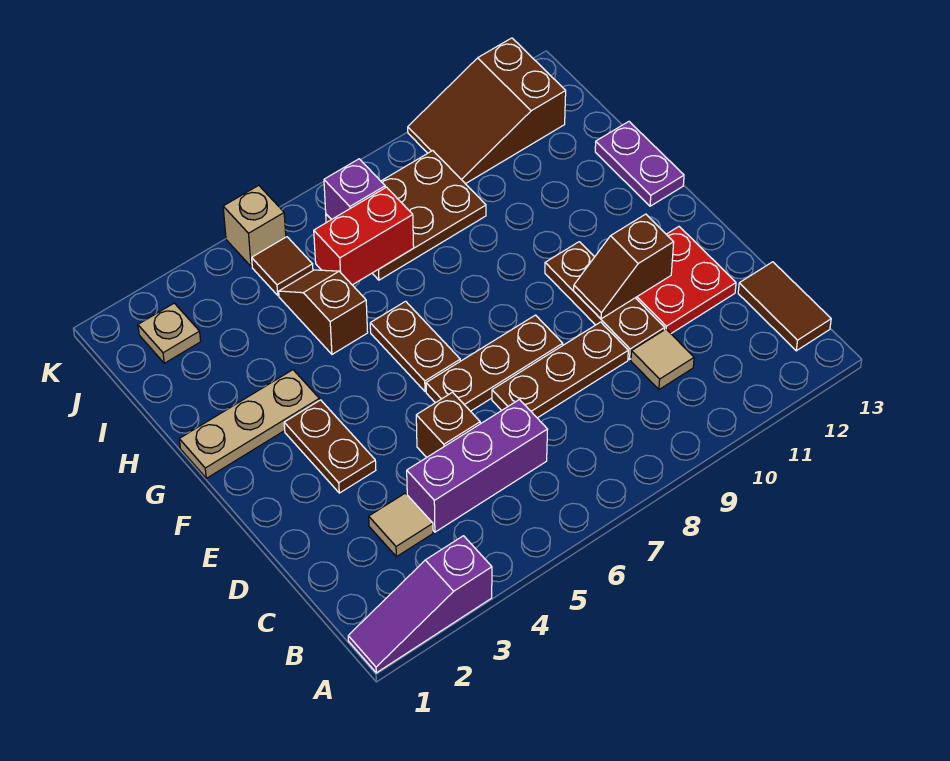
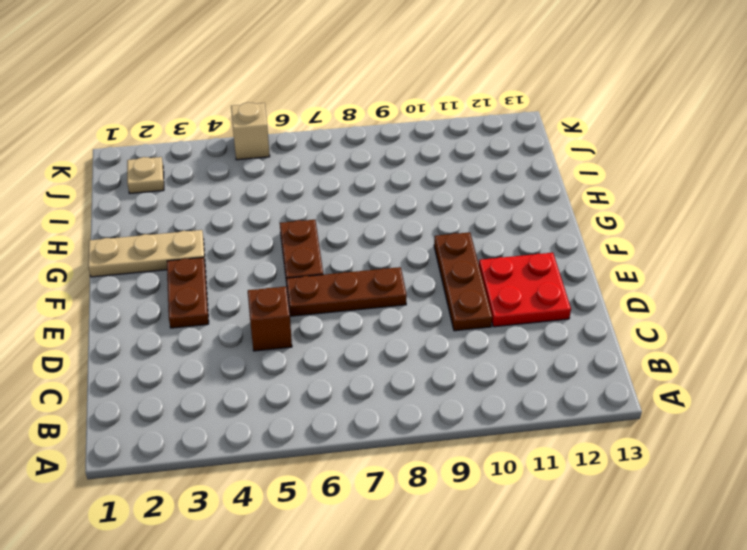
none -> purple 1x3 slope [348,536,492,673]
none -> brown 1x2 tile [738,262,831,351]
none -> tan 1x1 tile [369,493,433,557]

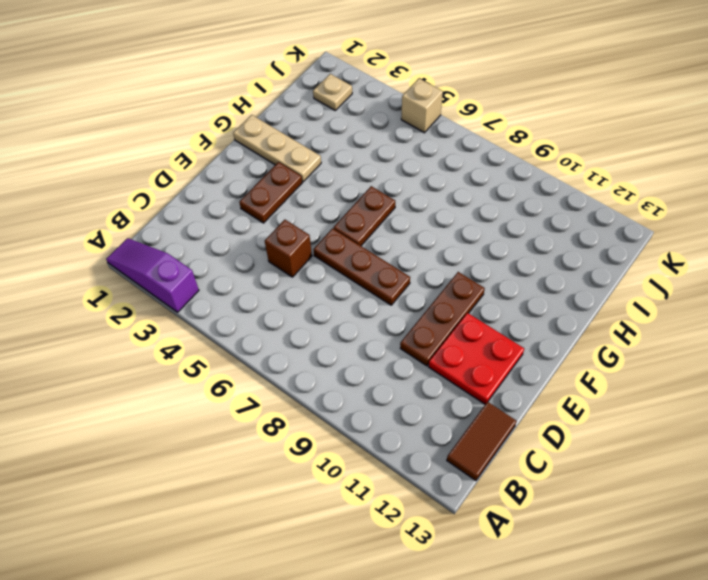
none -> tan 1x1 tile [369,493,433,557]
none -> purple 1x3 brick [407,400,548,532]
none -> tan 1x1 tile [631,329,694,389]

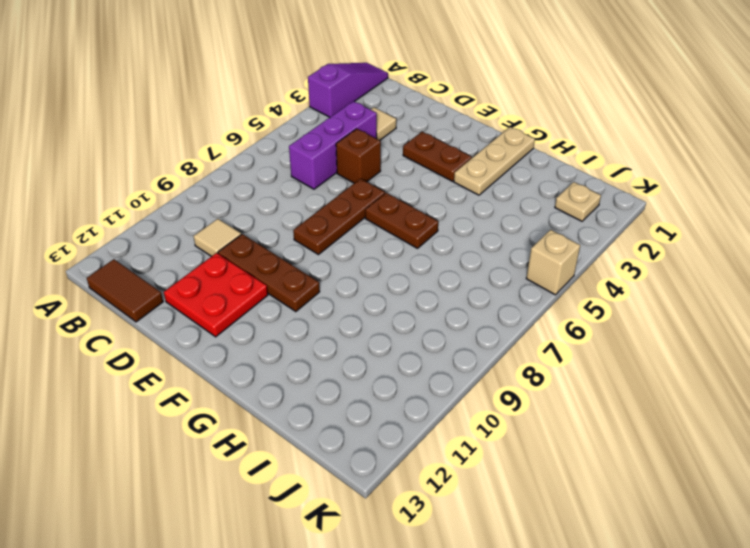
none -> brown 1x3 plate [492,322,628,418]
none -> purple 1x2 plate [595,122,684,206]
none -> brown 1x2 slope [279,270,368,354]

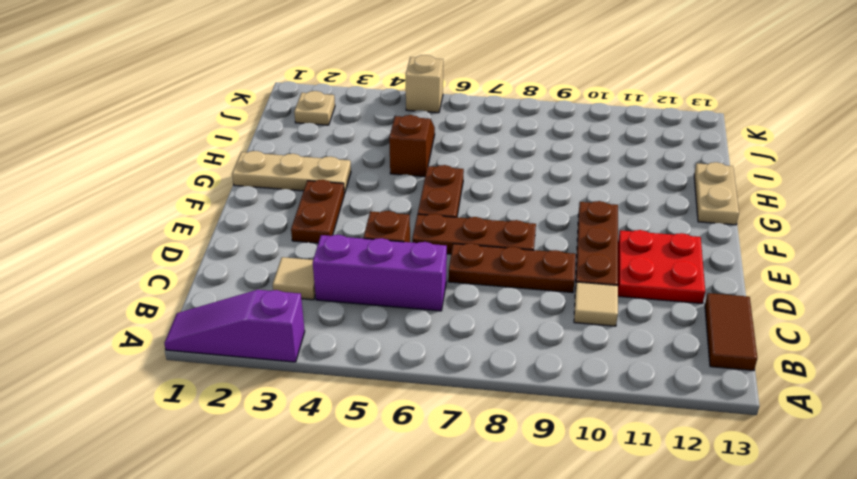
tan 1x2 plate [694,162,739,225] -> purple 1x2 plate [595,122,684,206]
none -> brown 2x3 plate [326,151,486,280]
none -> brown 1x1 tile [252,237,313,295]
none -> brown 2x3 slope [408,38,566,184]

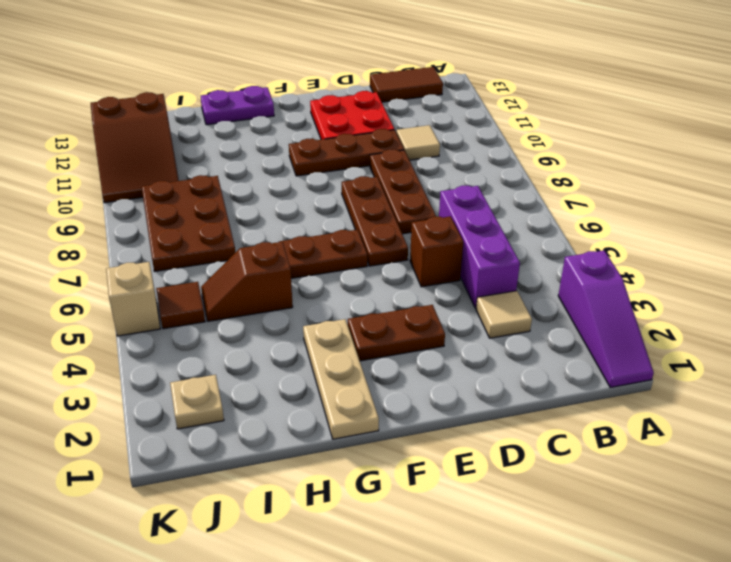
none -> brown 1x2 slope [574,214,674,319]
none -> red 1x2 brick [314,187,414,285]
none -> purple 1x1 brick [324,159,385,219]

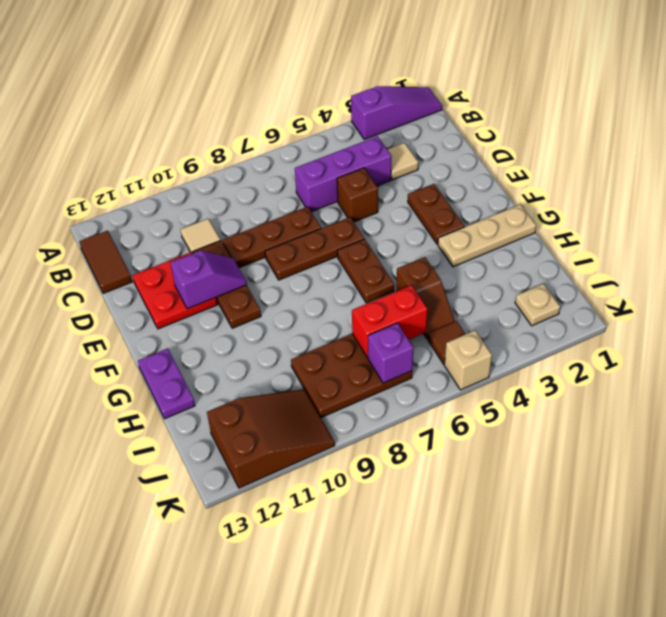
purple 1x2 slope [170,250,247,309] -> brown 1x2 slope [574,214,674,319]

